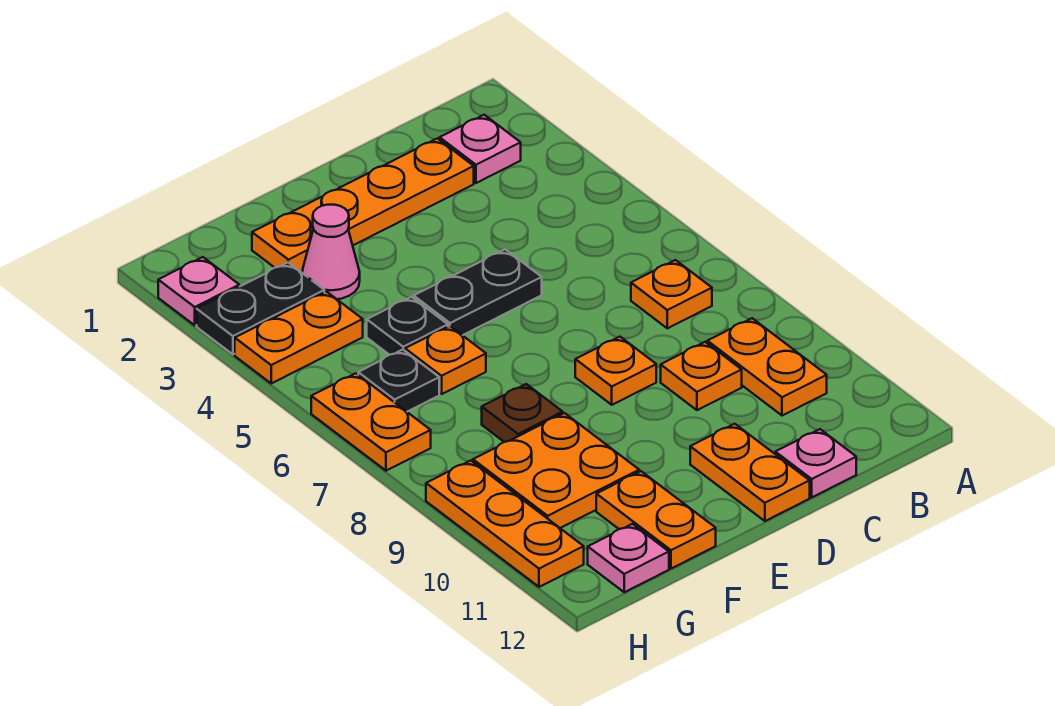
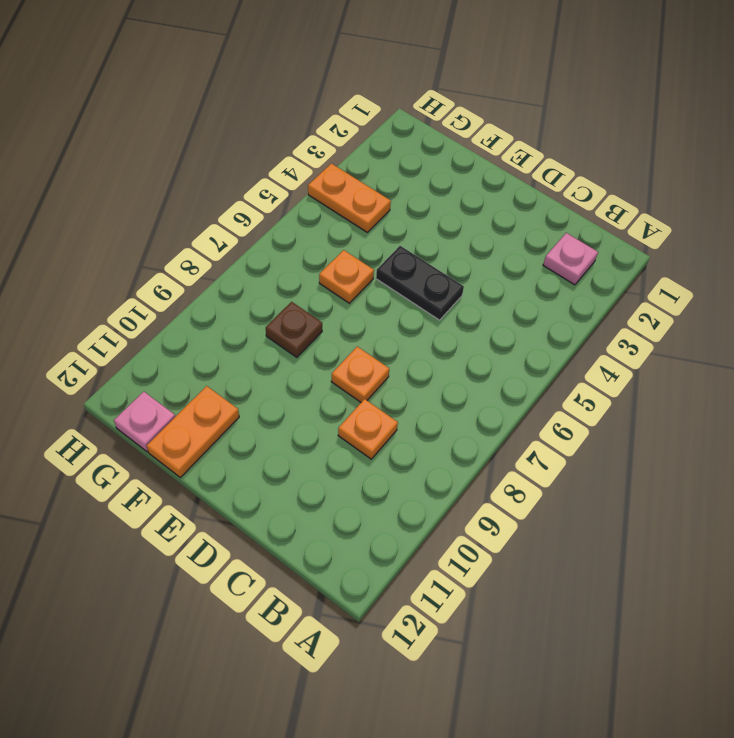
none -> orange 1x1 plate [631,260,712,328]
none -> orange 1x2 plate [707,318,827,416]
none -> orange 1x4 plate [252,138,474,272]

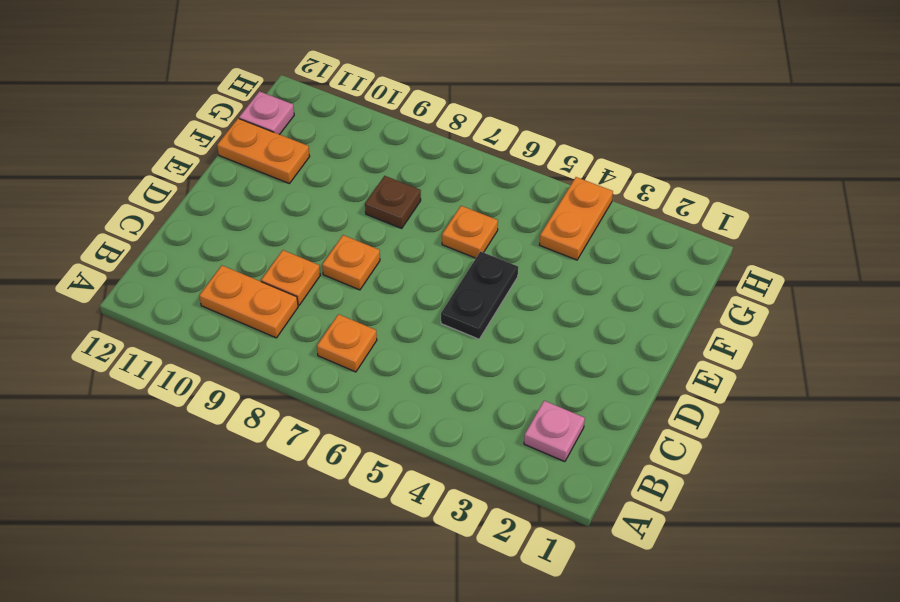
none -> orange 1x4 plate [252,138,474,272]
none -> pink 1x1 plate [775,429,856,497]
none -> orange 1x2 plate [690,424,810,521]

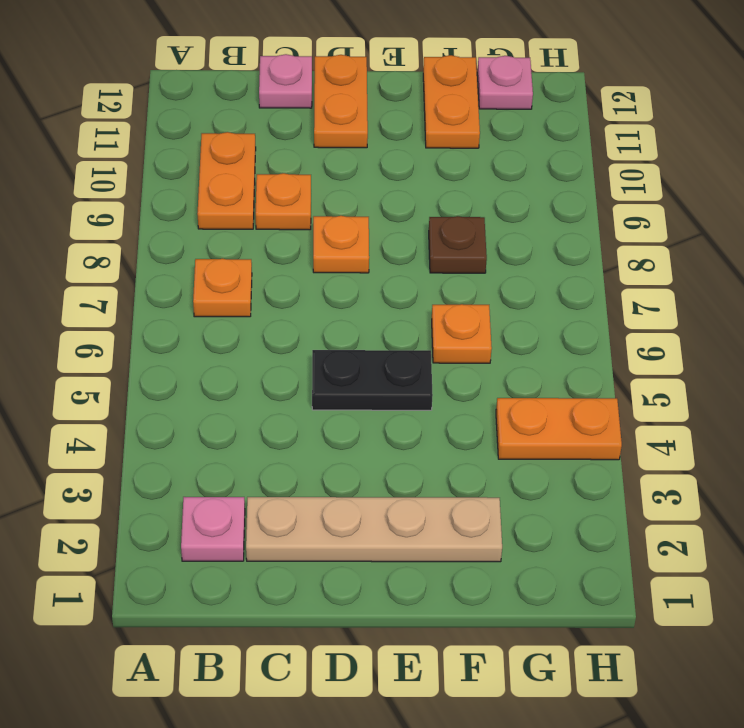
tan 1x4 plate [246,497,502,562] -> orange 1x4 plate [252,138,474,272]
none -> pink 1x1 cone [302,205,360,299]
none -> black 1x1 plate [367,297,448,355]
none -> orange 2x2 plate [473,413,639,528]

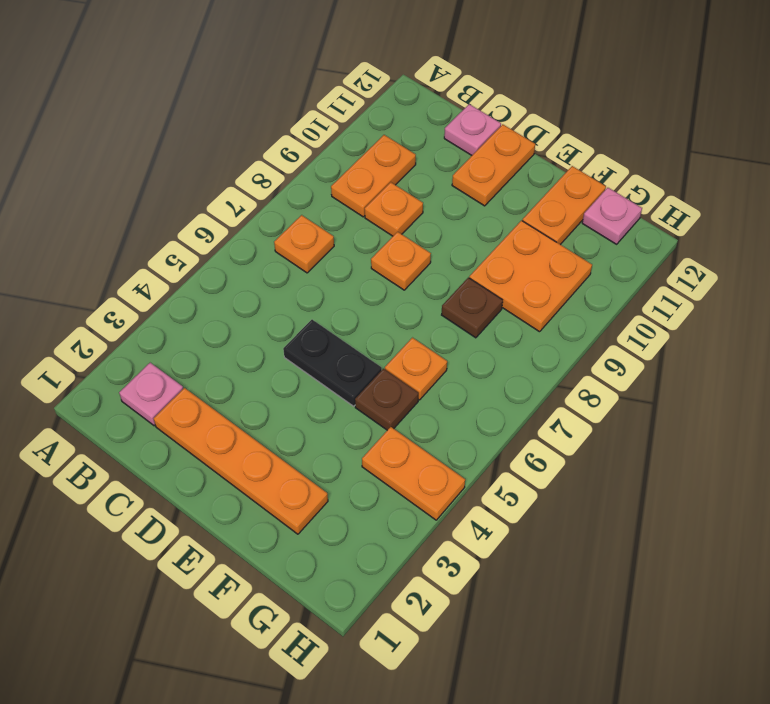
brown 1x1 plate [355,369,418,430] -> black 1x1 plate [367,297,448,355]
none -> pink 1x1 cone [302,205,360,299]
none -> black 1x2 plate [197,263,324,354]
none -> black 1x1 plate [358,350,439,412]

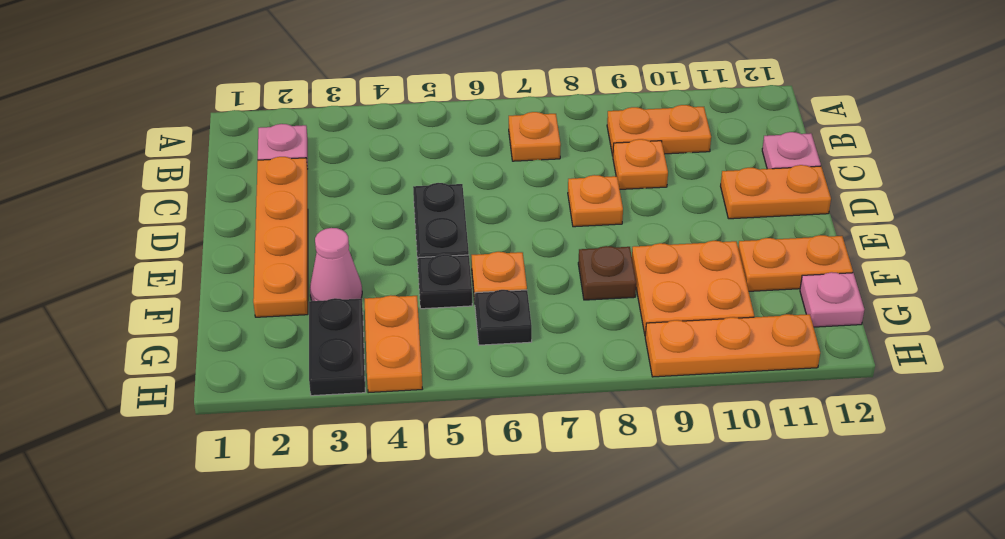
none -> pink 1x1 plate [158,257,239,325]
none -> orange 1x2 plate [311,373,431,471]

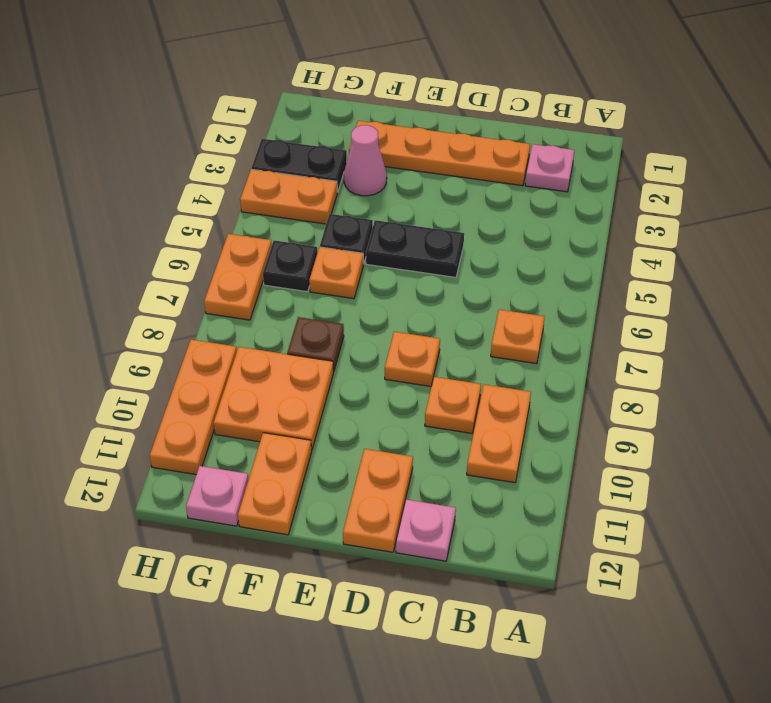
none -> pink 1x1 plate [158,257,239,325]

